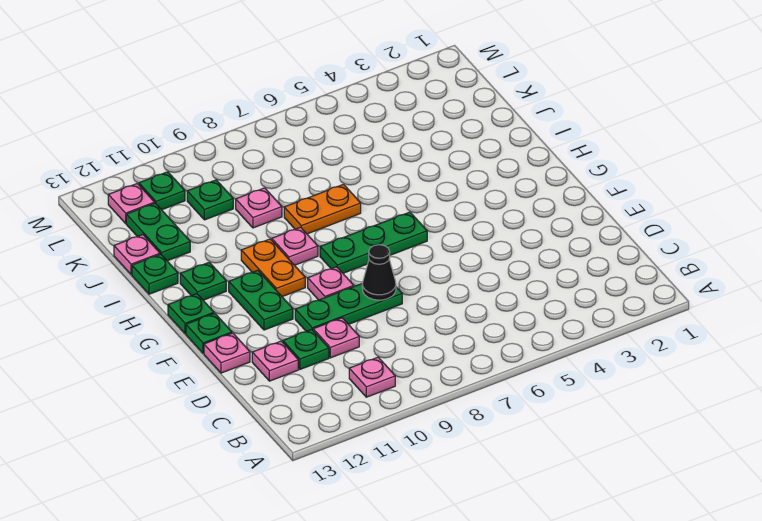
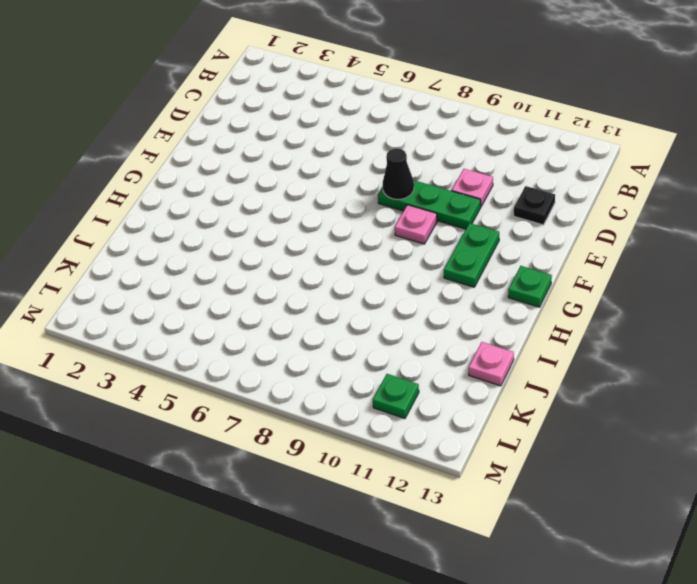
black 1x1 plate [514,186,555,225] -> pink 1x1 plate [252,341,298,381]
none -> pink 1x1 plate [349,357,395,397]
none -> green 1x1 plate [283,329,329,369]
none -> pink 1x1 plate [204,333,250,373]

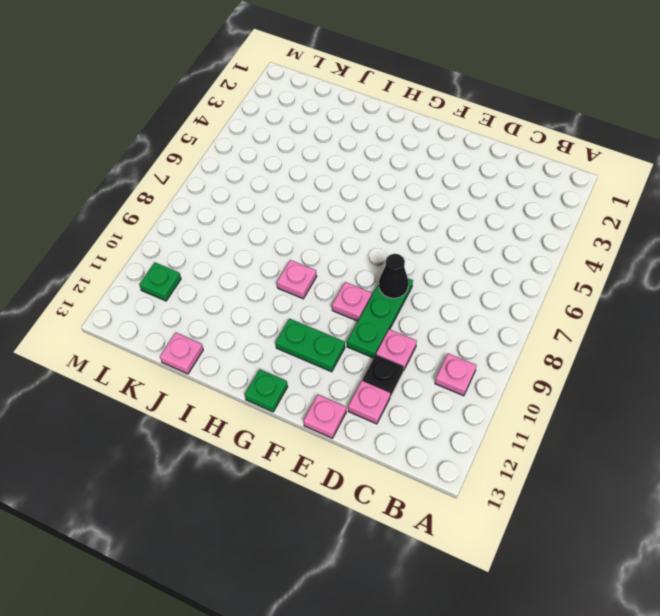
black 1x1 plate [363,355,404,397] -> green 1x1 plate [283,329,329,369]
none -> green 1x1 plate [186,313,232,353]
none -> green 1x3 plate [320,212,427,273]
none -> orange 1x2 plate [241,239,305,297]

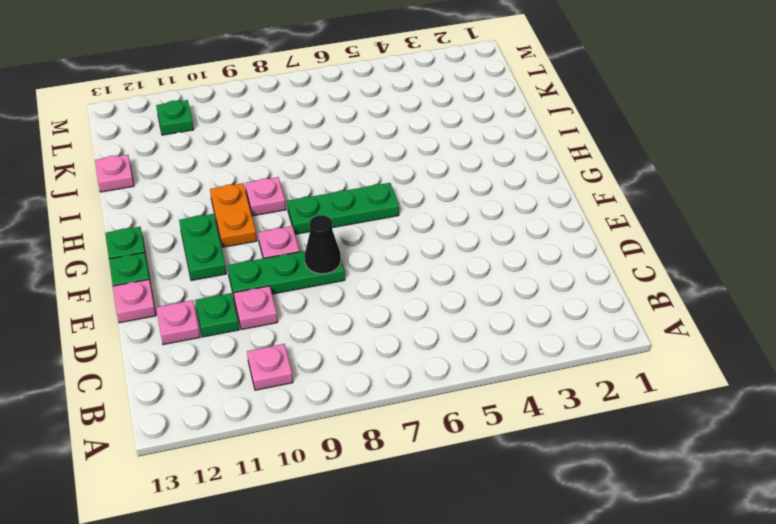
none -> green 1x1 plate [180,262,226,300]
none -> orange 1x2 plate [284,184,361,234]
none -> green 1x1 plate [132,254,178,294]

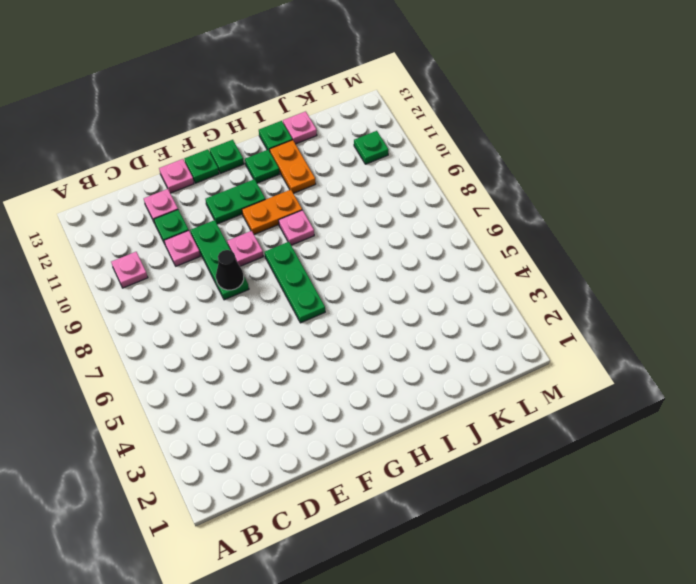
orange 1x2 plate [270,140,316,193] -> orange 1x2 plate moved to [284,184,361,234]
none -> pink 1x1 plate [236,188,282,228]
none -> green 1x2 plate [126,203,190,261]
none -> green 1x1 plate [187,180,233,220]

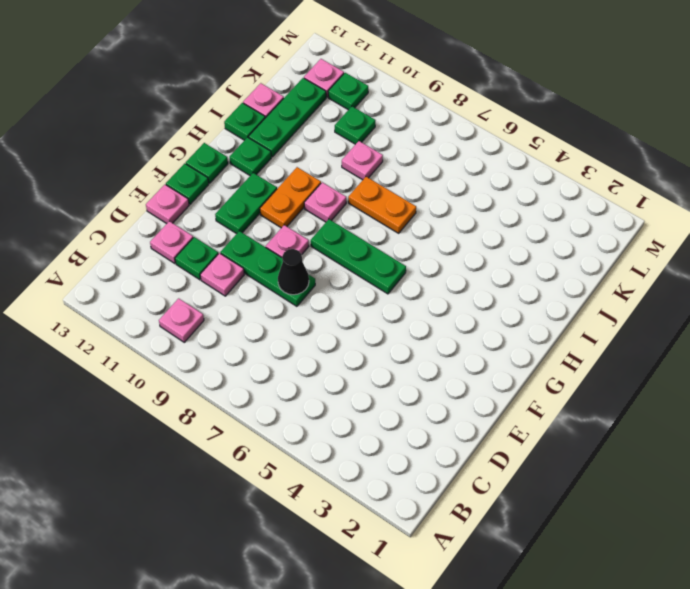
green 1x3 plate [249,78,326,157] -> green 1x2 plate [126,203,190,261]

